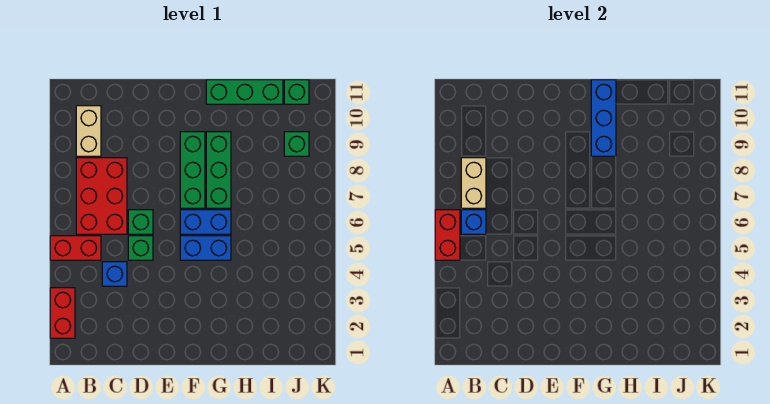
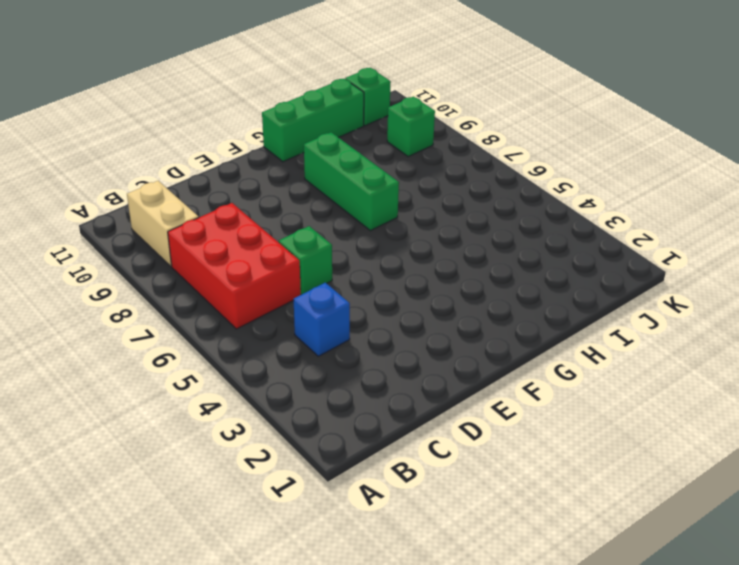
none -> red 1x2 brick [50,288,75,338]
none -> red 1x2 brick [50,236,101,260]
none -> green 1x1 brick [128,236,153,260]

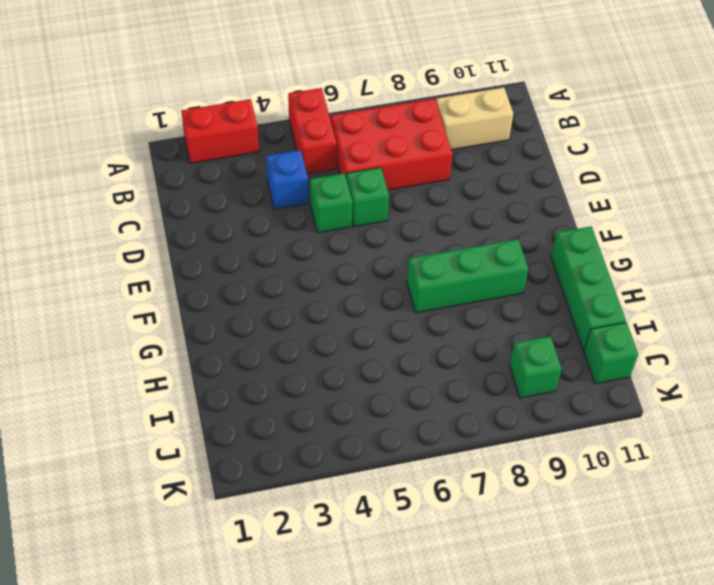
none -> blue 1x2 brick [180,236,231,260]
none -> blue 1x2 brick [180,210,231,234]
none -> green 1x3 brick [180,132,205,208]

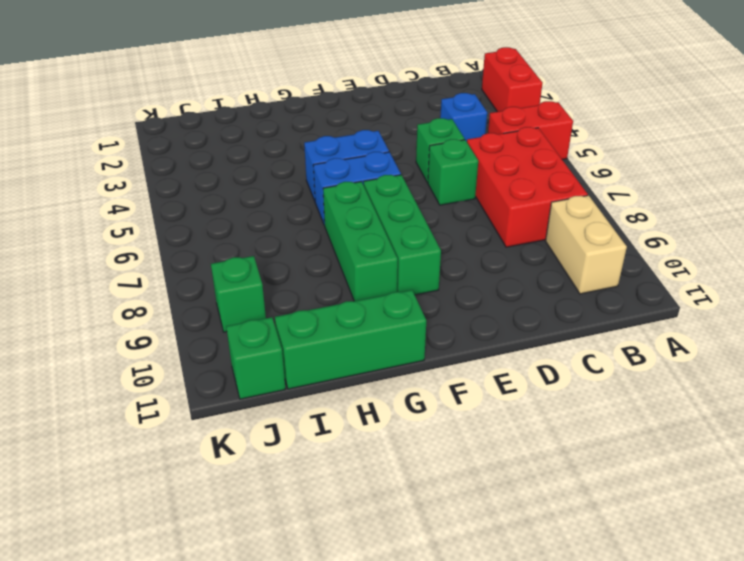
none -> red 1x2 brick [435,210,460,260]
none -> blue 1x1 brick [461,210,486,234]
none -> tan 1x2 brick [461,158,486,208]

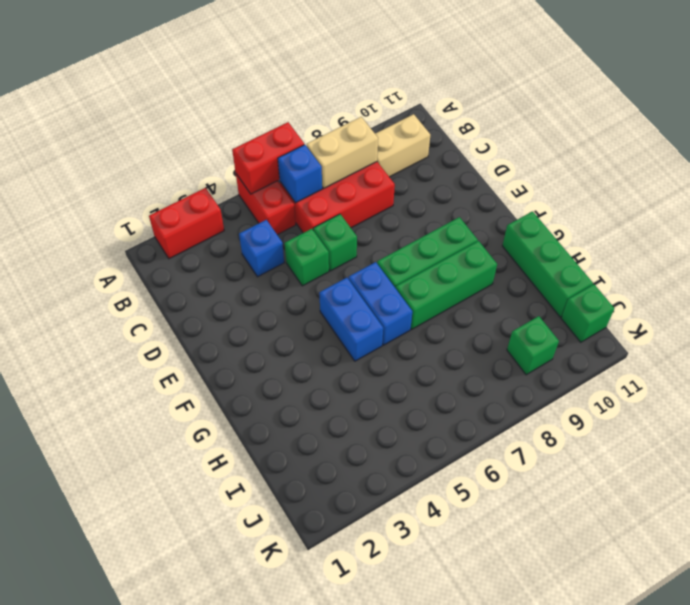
none -> blue 1x3 brick [591,80,616,156]

